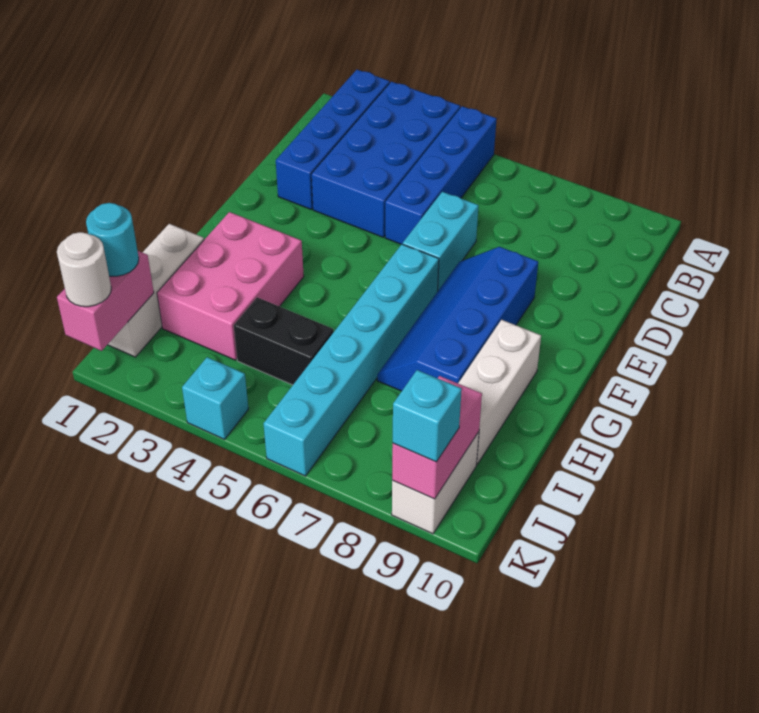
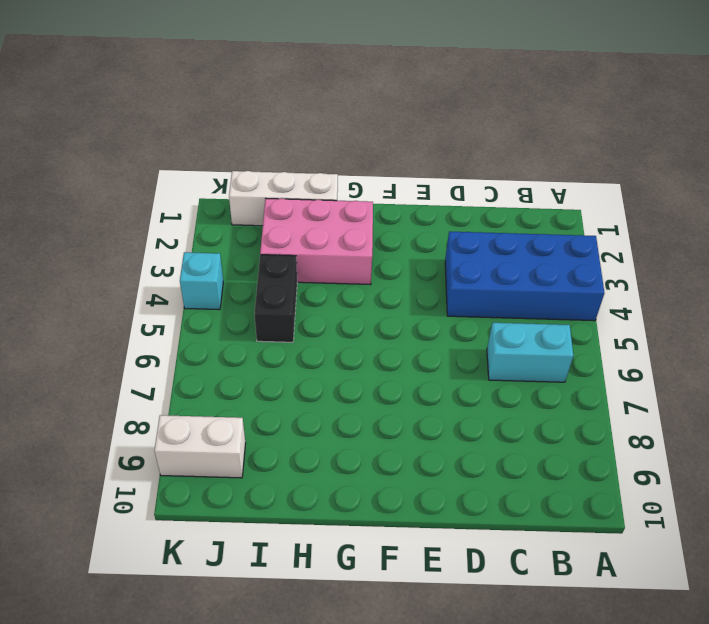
cyan 1x2 brick [487,323,573,382] -> cyan 1x2 brick moved to [403,192,479,290]
none -> blue 1x4 brick [276,70,390,209]
none -> blue 1x4 brick [385,106,496,244]
none -> blue 2x4 slope [377,247,538,391]

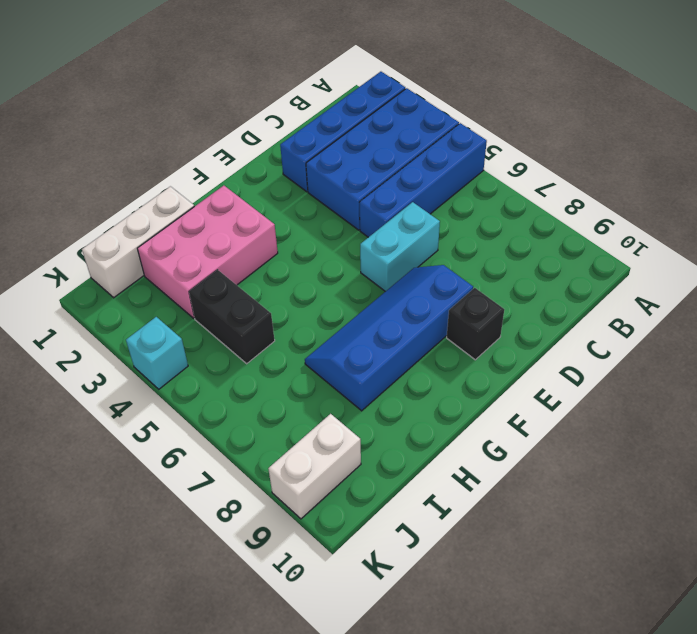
black 1x1 brick [447,288,504,360] -> none
none -> cyan 1x6 brick [264,244,439,476]
none -> white 1x3 brick [458,320,541,464]
none -> pink 1x2 brick [57,251,154,351]

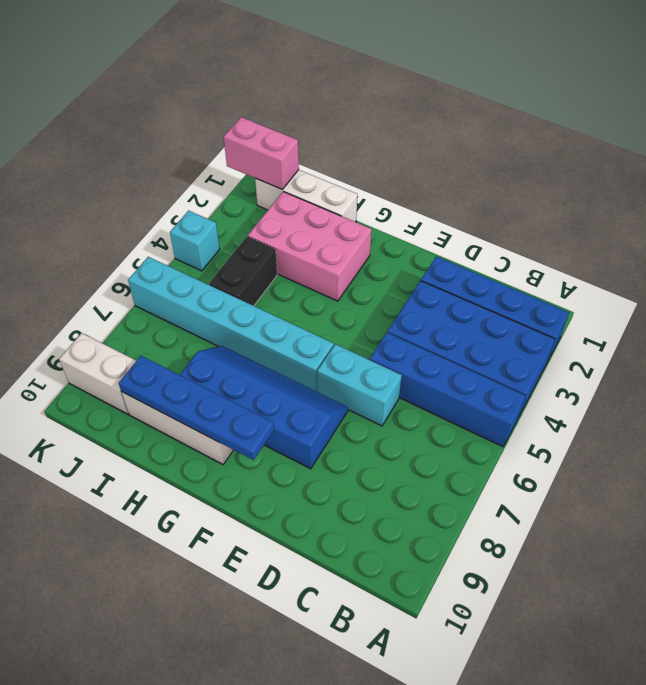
blue 1x4 plate [119,356,274,460] -> none
none -> pink 1x2 brick [392,376,482,499]
none -> cyan 1x1 round brick [86,203,139,276]
none -> white 1x1 round brick [57,232,111,307]

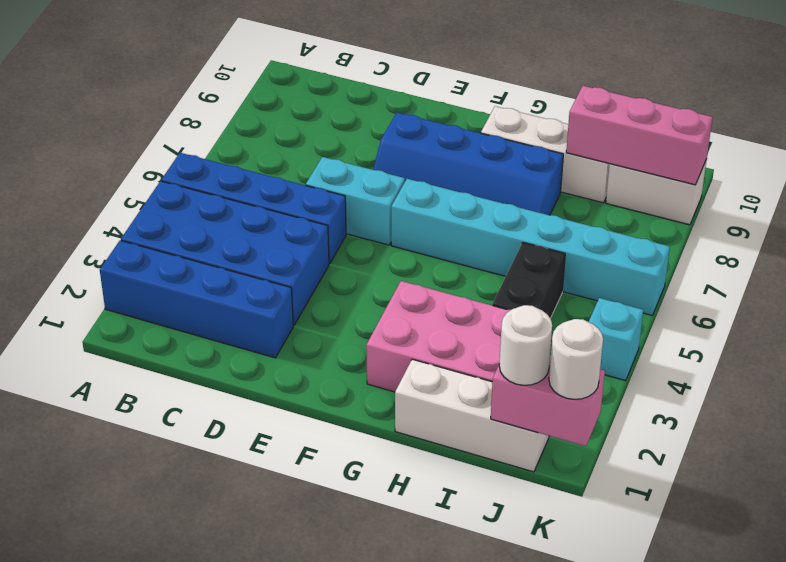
pink 1x3 brick [566,86,713,185] -> pink 1x2 brick [392,376,482,499]
white 1x1 round brick [499,305,552,385] -> cyan 1x1 round brick [86,203,139,276]
none -> cyan 1x1 brick [393,370,462,462]

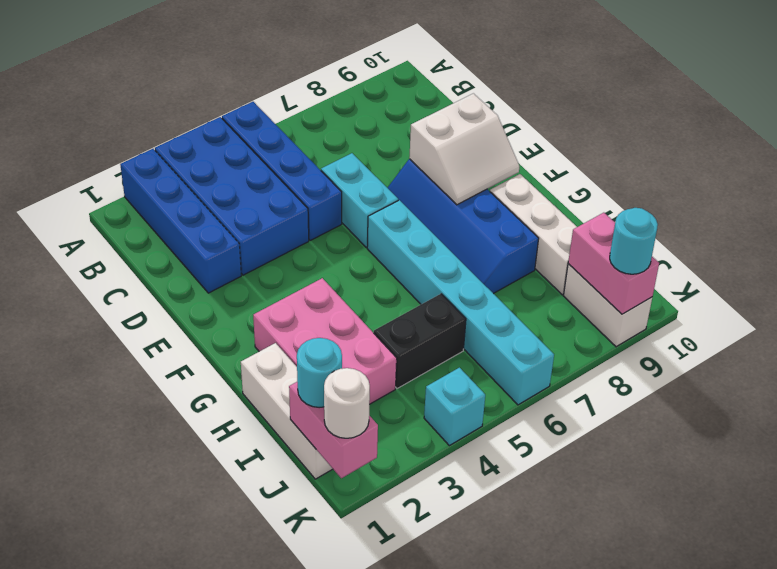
white 2x2 slope [409,93,519,205] -> none
cyan 1x1 round brick [610,208,658,274] -> cyan 1x1 brick [393,370,462,462]

